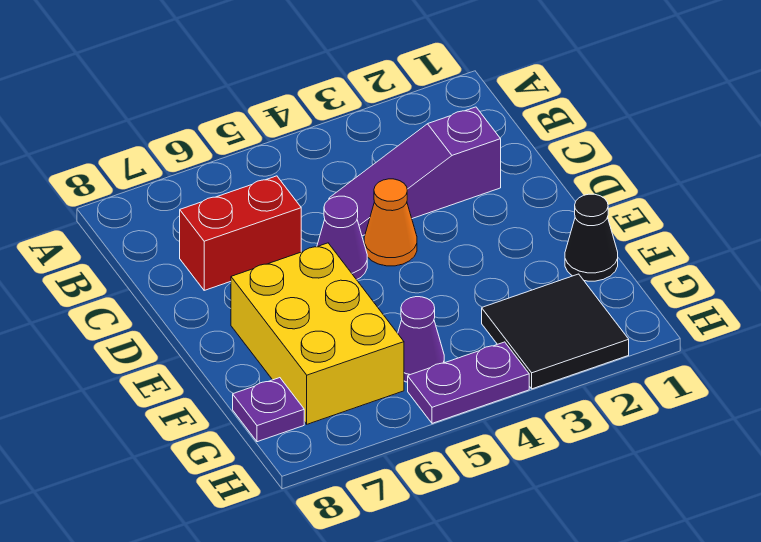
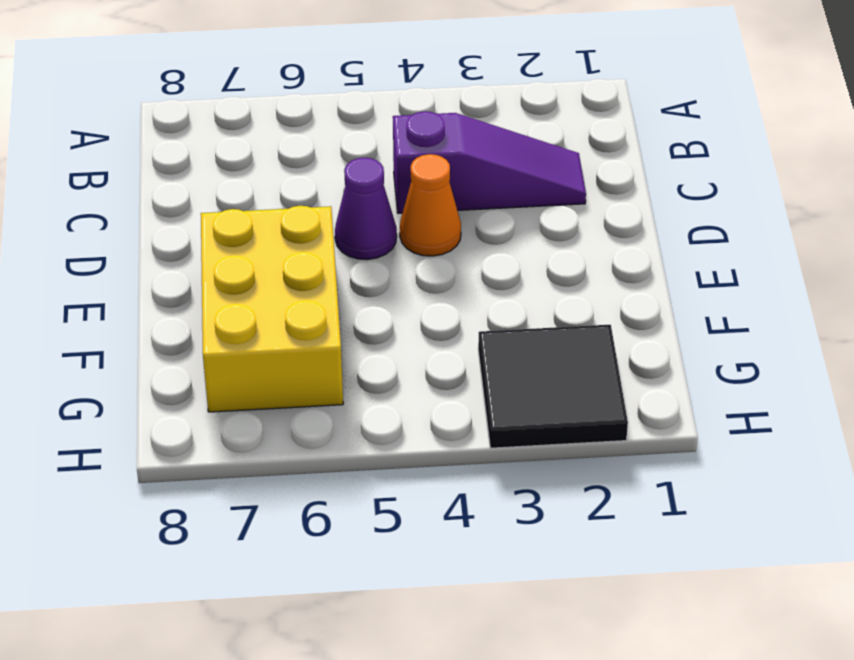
purple 1x3 slope [393,111,586,213] -> purple 1x3 slope turned to [329,107,501,236]
none -> red 1x2 brick [180,176,301,290]
none -> black 1x1 cone [565,194,618,281]

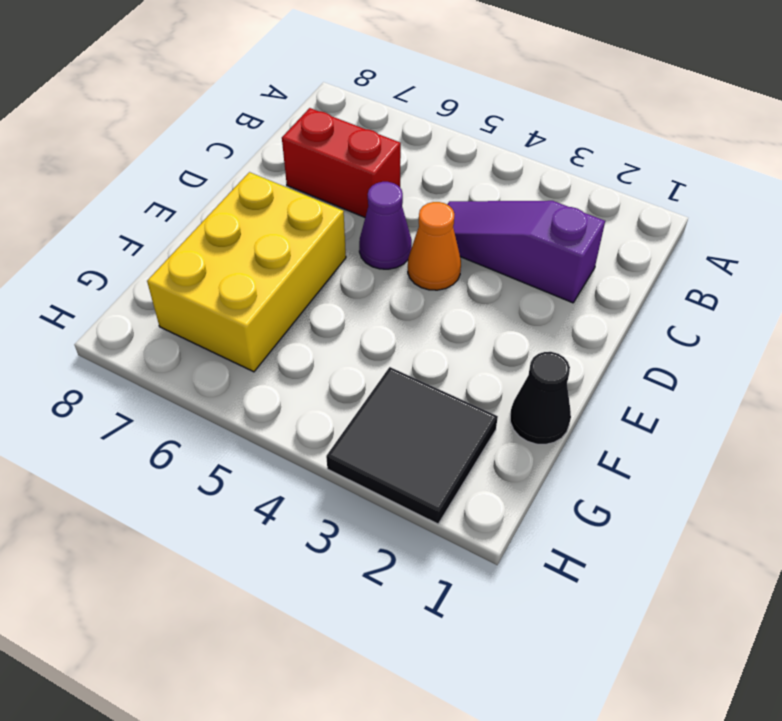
none -> purple 1x1 cone [398,297,444,382]
none -> purple 1x1 plate [233,378,304,442]

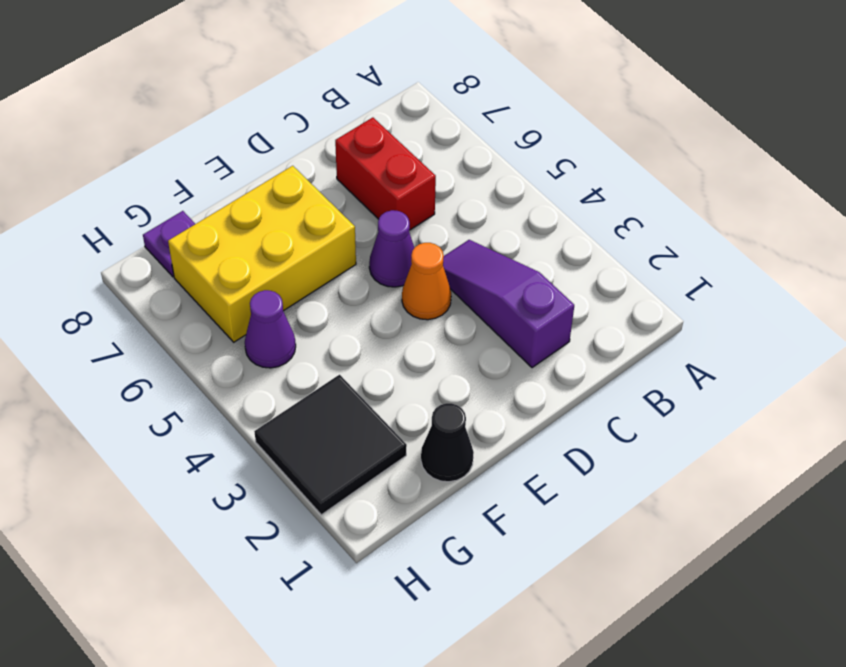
none -> purple 1x2 plate [408,342,529,423]

